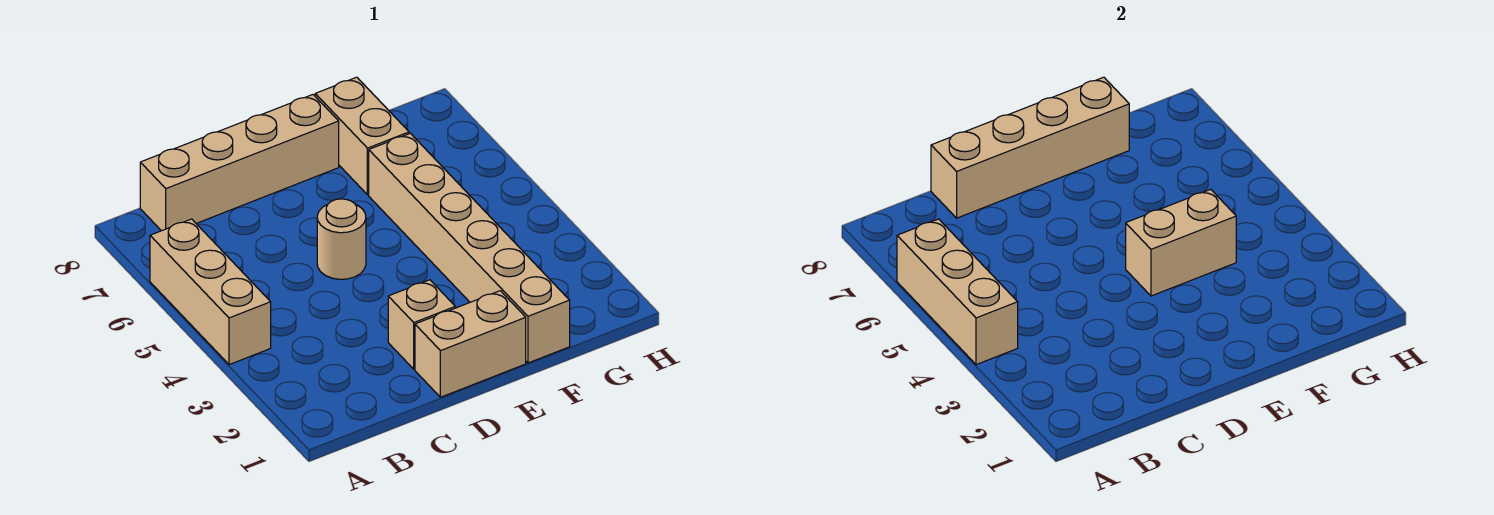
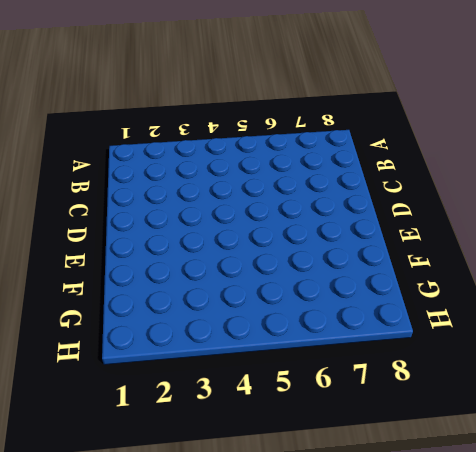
none -> tan 1x3 brick [150,219,271,365]
none -> tan 1x4 brick [140,95,339,231]

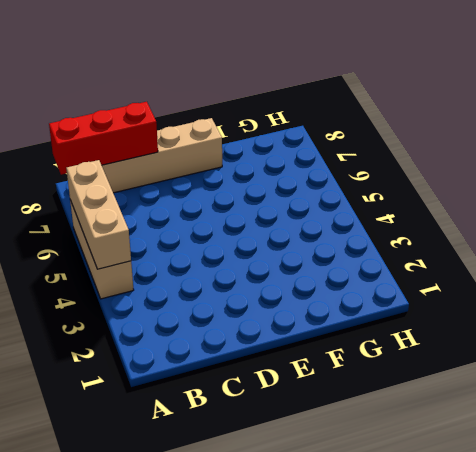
red 1x3 brick [49,102,158,175] -> tan 1x4 brick [931,77,1129,218]
none -> tan 1x2 brick [415,291,526,397]
none -> tan 1x1 brick [388,280,455,369]

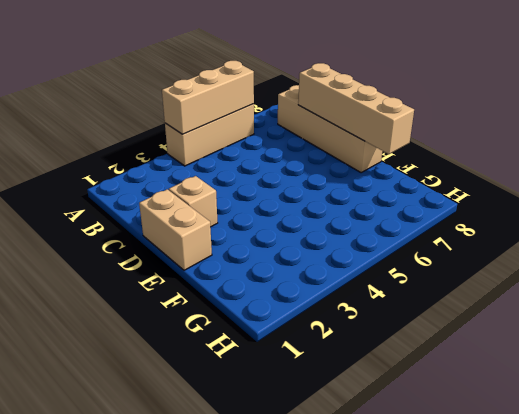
none -> tan 1x1 round brick [317,199,366,279]
none -> tan 1x6 brick [369,133,570,363]

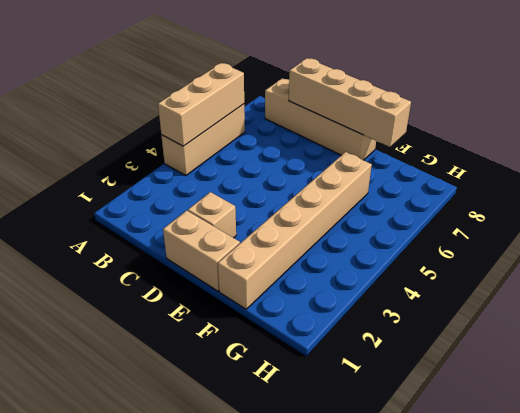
none -> tan 1x1 round brick [317,199,366,279]
none -> tan 1x2 brick [315,77,409,195]

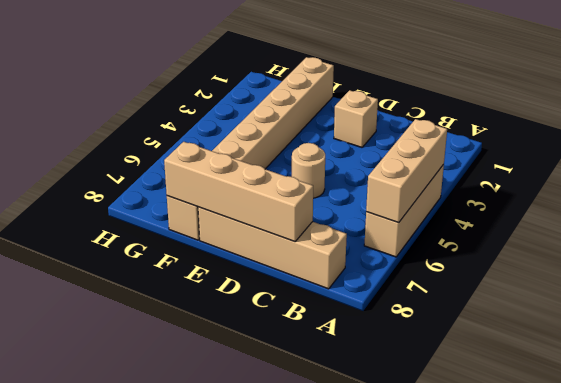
none -> tan 1x2 brick [415,291,526,397]
none -> tan 1x2 brick [1126,189,1236,296]

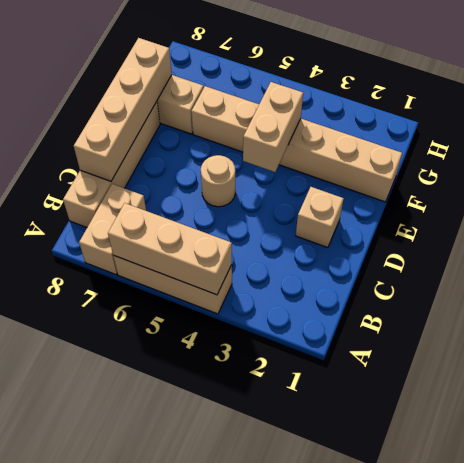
tan 1x2 brick [79,184,146,275] -> tan 1x2 brick moved to [415,291,526,397]

